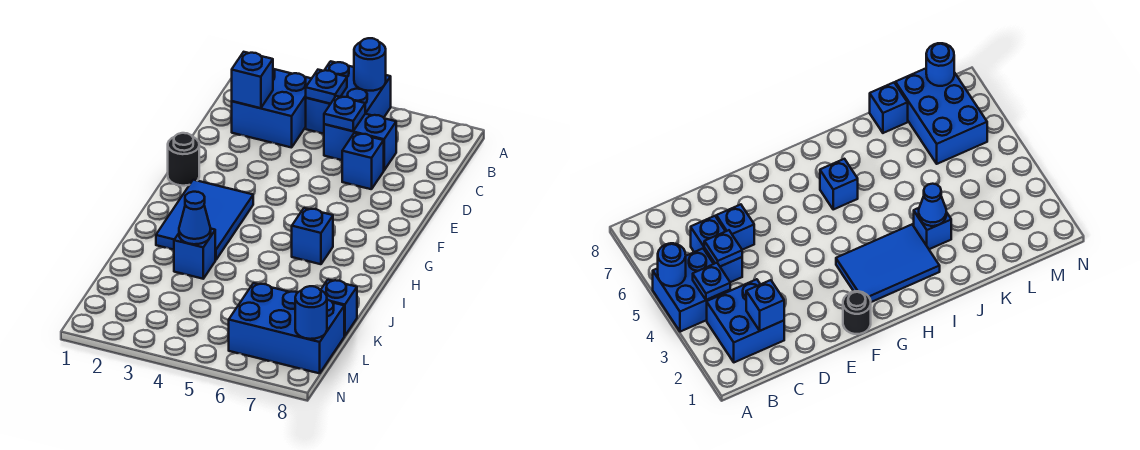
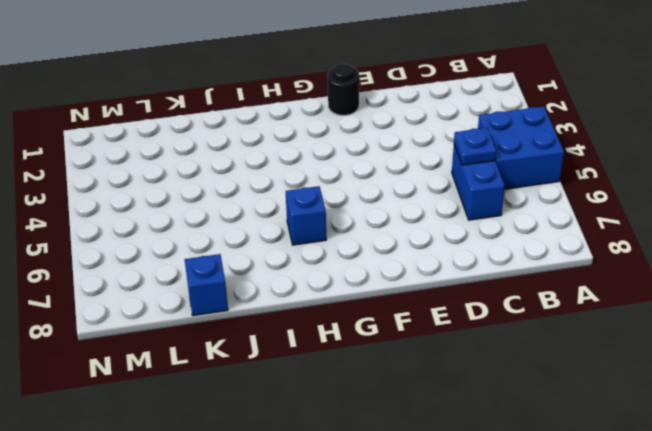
none -> blue 2x2 brick [232,69,312,148]
none -> blue 1x1 brick [342,133,384,189]
none -> blue 2x3 tile [156,180,253,260]

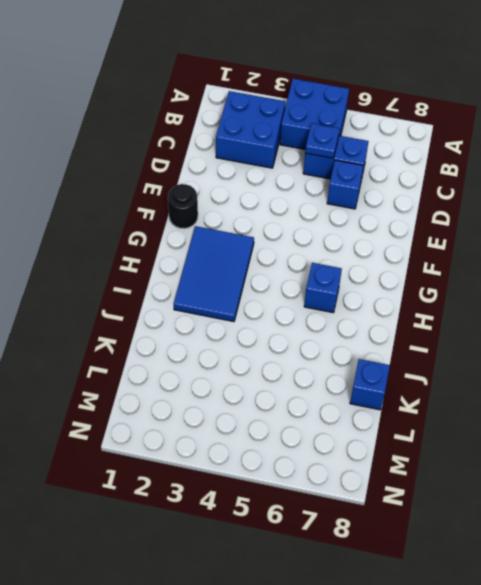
none -> blue 1x1 brick [174,228,215,279]
none -> blue 2x3 brick [229,283,344,373]
none -> blue 1x1 round brick [354,38,386,91]

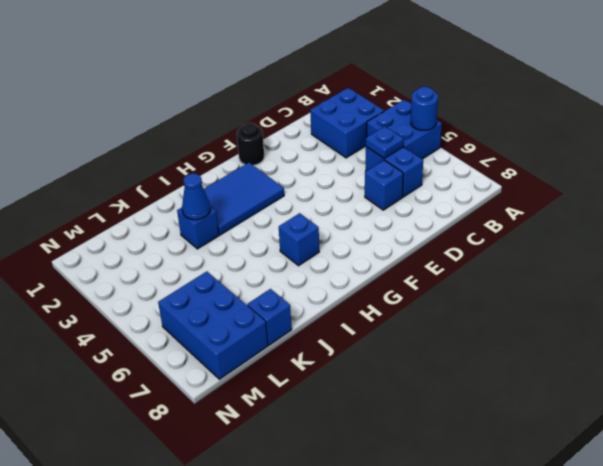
none -> blue 1x1 plate [306,70,347,104]
none -> blue 1x1 brick [232,52,273,108]
none -> blue 1x1 round brick [295,286,327,339]

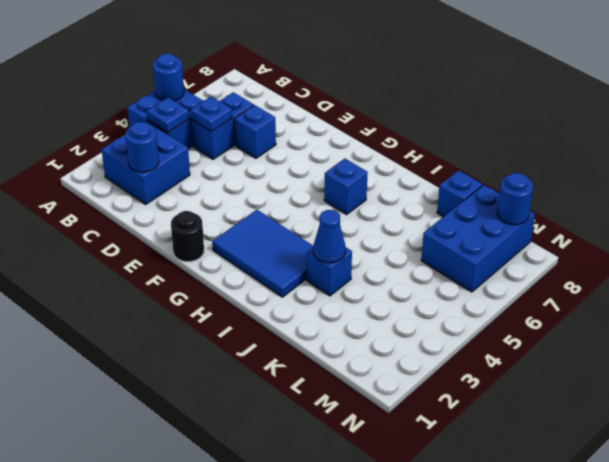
blue 1x1 round brick [125,122,159,172] -> blue 1x1 brick [232,52,273,108]

